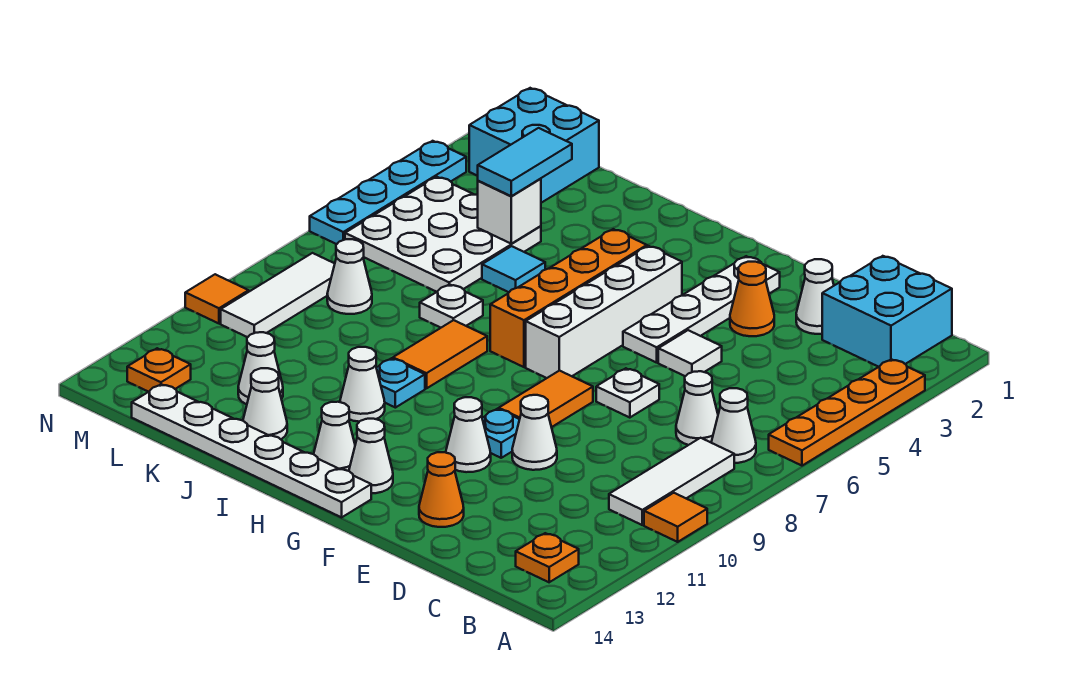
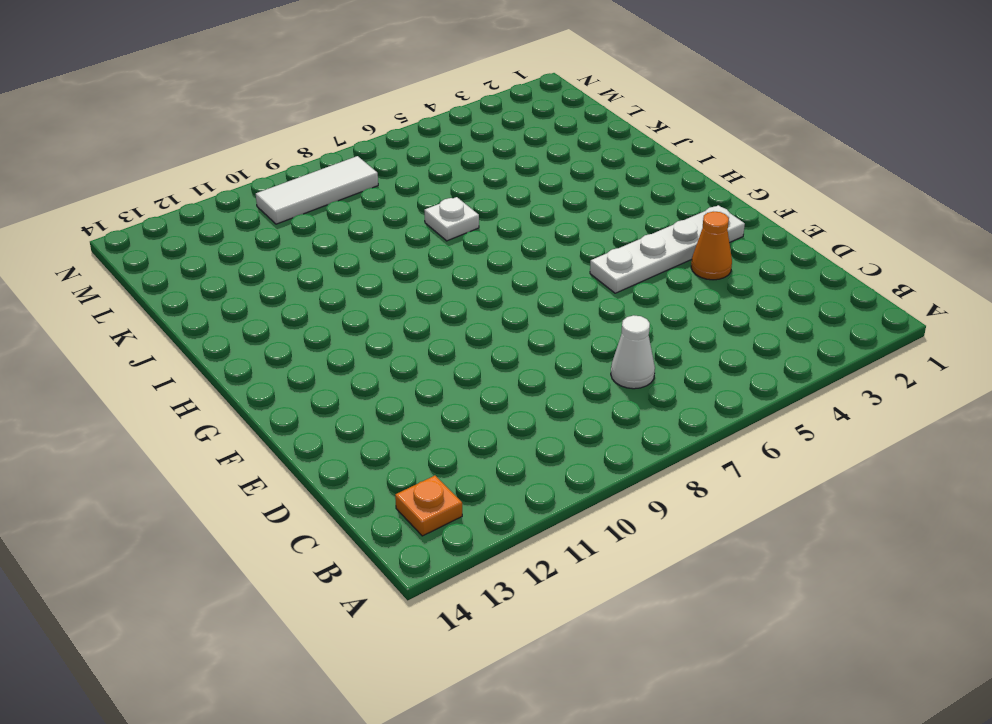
none -> orange 1x4 plate [769,359,925,466]
none -> orange 1x1 tile [644,493,707,542]
none -> cyan 2x2 brick [822,256,952,367]
none -> white 1x1 cone [711,388,756,463]

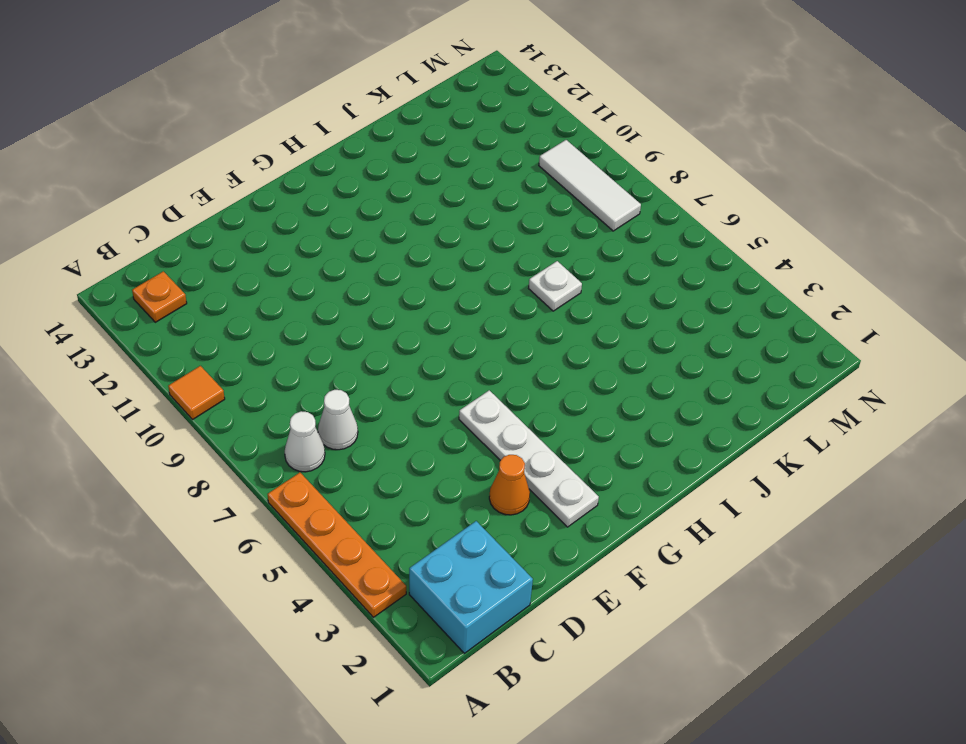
none -> white 1x3 tile [609,438,734,525]
none -> white 1x1 cone [796,259,834,334]
none -> white 1x1 tile [658,330,722,376]
none -> white 1x1 plate [596,368,659,418]

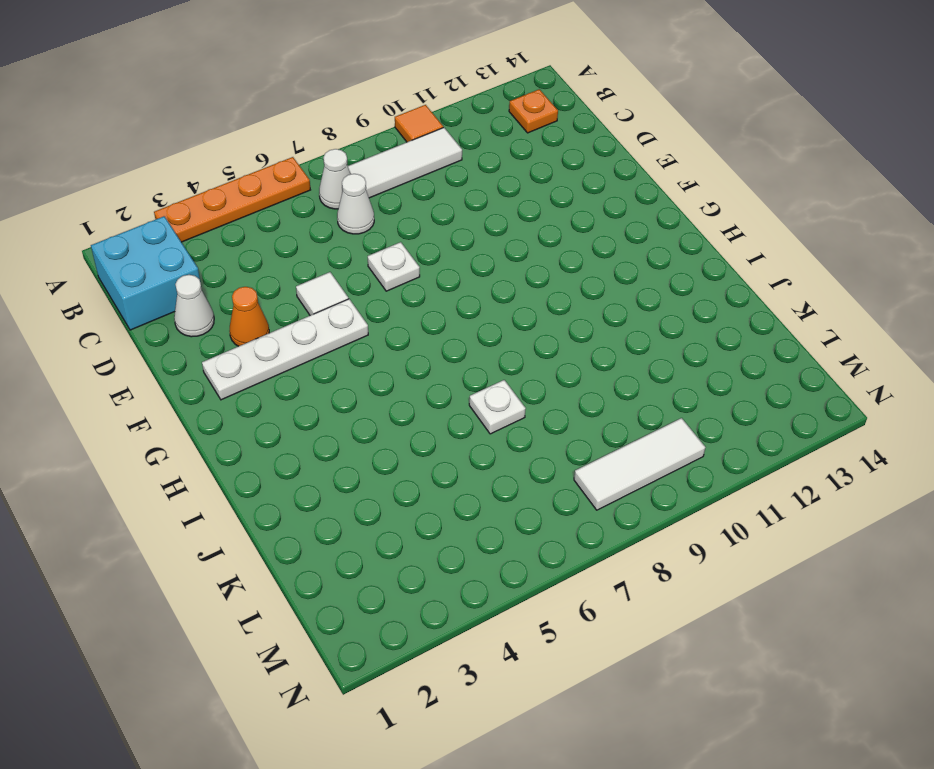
none -> white 1x1 cone [512,395,557,470]
none -> orange 1x1 cone [419,452,464,527]
none -> orange 1x2 tile [499,371,593,427]
none -> cyan 1x1 plate [482,409,520,458]

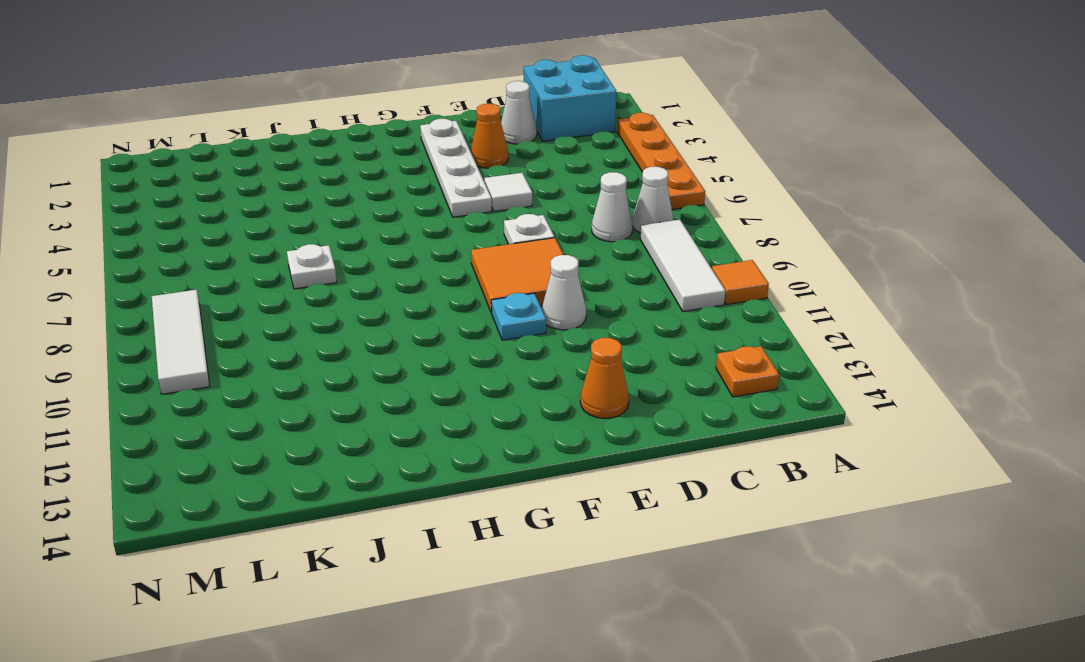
orange 2x2 tile [471,238,563,313] -> orange 1x2 tile [499,371,593,427]
none -> white 1x1 cone [446,397,491,472]
none -> white 1x4 brick [526,246,682,378]
none -> white 1x1 cone [349,419,393,493]
none -> white 1x6 plate [132,384,371,517]

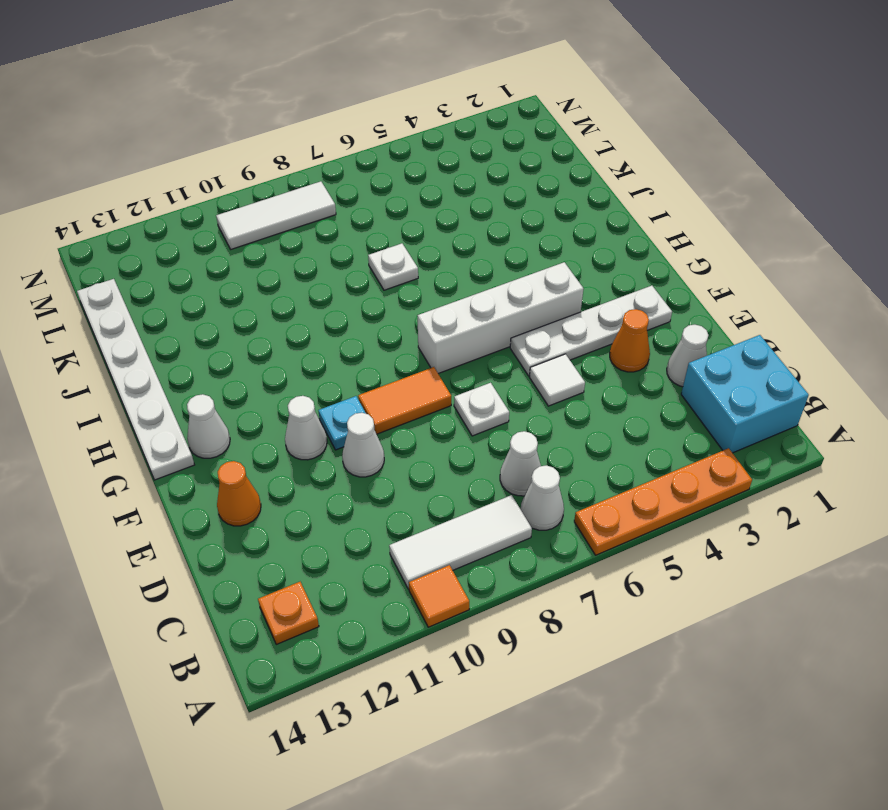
none -> orange 1x4 brick [490,229,647,367]
none -> white 1x1 cone [314,402,355,471]
none -> orange 1x2 tile [393,320,487,388]
none -> cyan 1x1 plate [376,358,425,408]

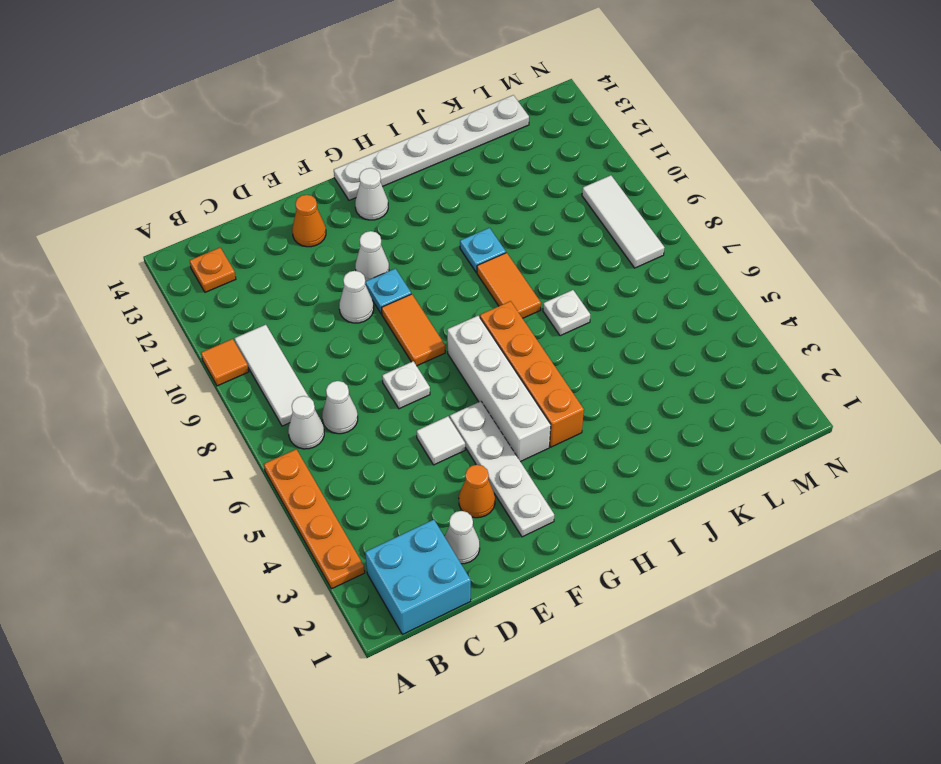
none -> white 1x1 cone [314,402,355,471]
none -> white 1x1 cone [340,347,385,422]
none -> cyan 1x1 tile [482,246,545,292]
none -> white 1x1 cone [243,368,287,439]

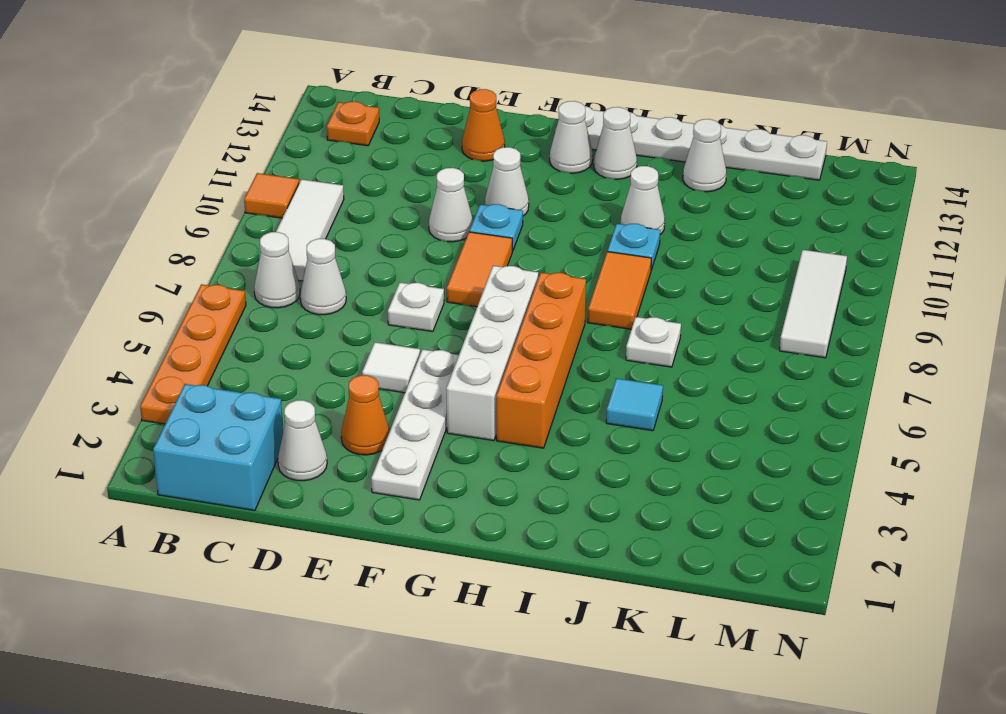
none -> white 3x3 plate [345,177,541,292]
none -> white 1x1 cone [238,332,283,404]
none -> cyan 2x2 brick [469,88,599,203]
none -> white 1x1 cone [327,239,372,314]

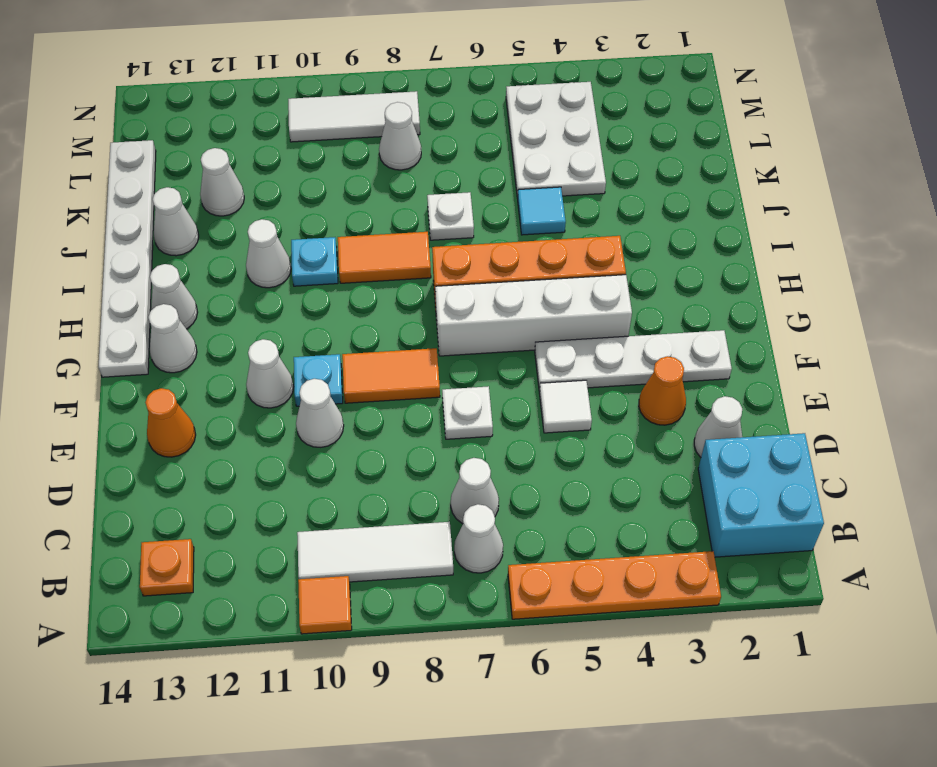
white 2x3 plate [506,82,606,198] -> white 3x3 plate [345,177,541,292]
none -> cyan 2x2 brick [469,88,599,203]
none -> orange 1x1 plate [127,348,191,392]
none -> cyan 1x4 plate [310,141,466,244]
none -> orange 1x1 tile [185,274,249,323]

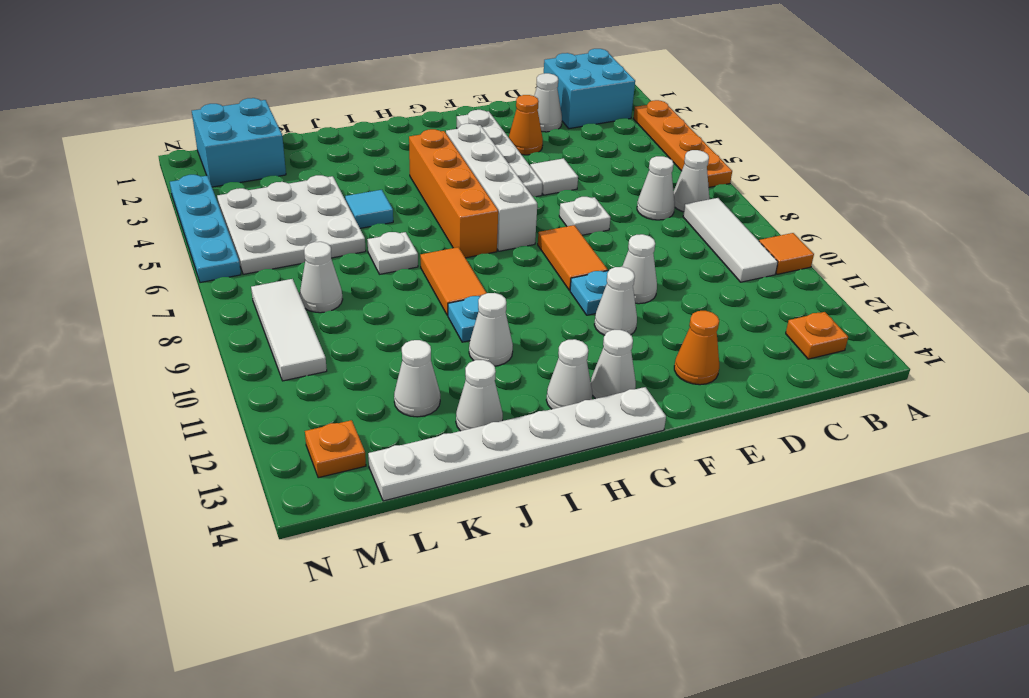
none -> orange 1x1 tile [185,274,249,323]
none -> white 1x1 brick [478,179,541,244]
none -> cyan 1x2 tile [478,128,572,196]

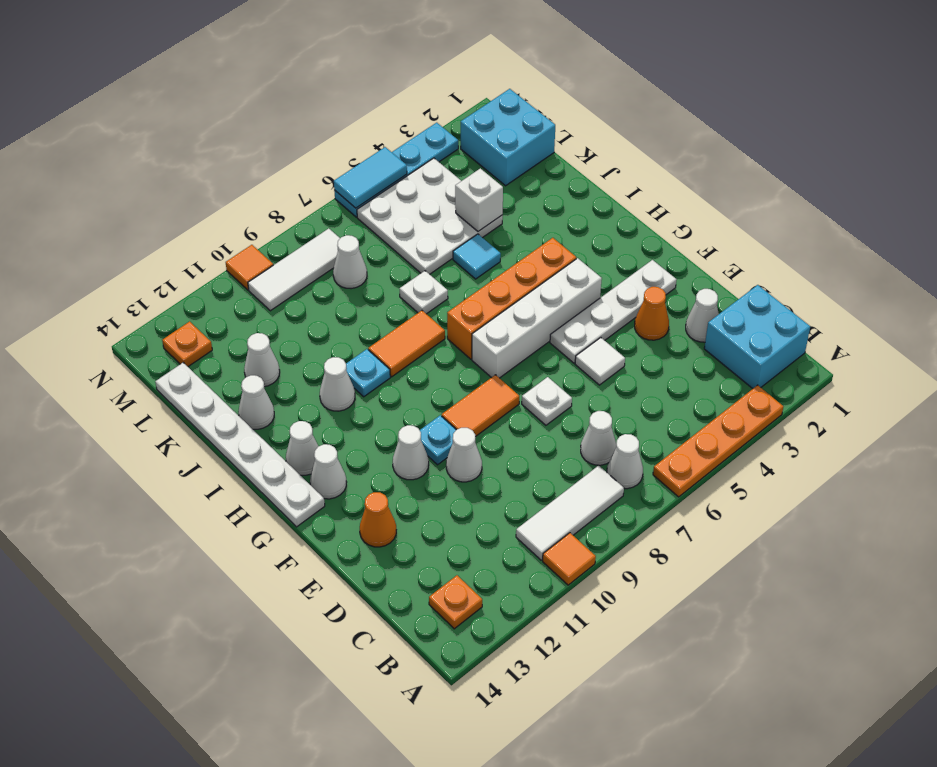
cyan 1x2 tile [334,147,407,208] -> cyan 1x2 tile moved to [478,128,572,196]

